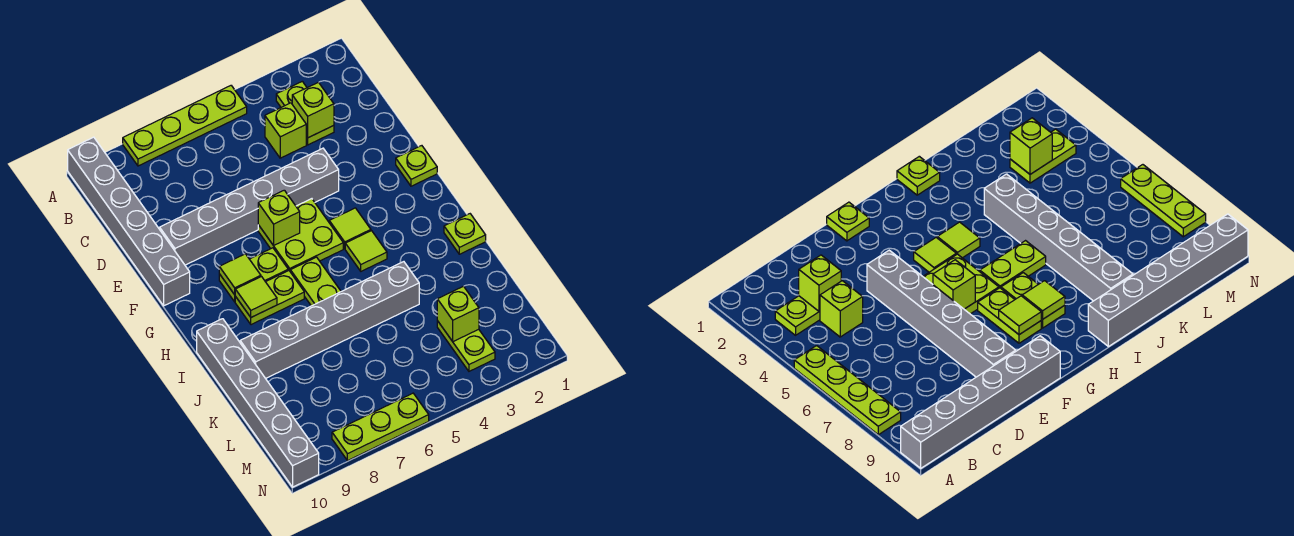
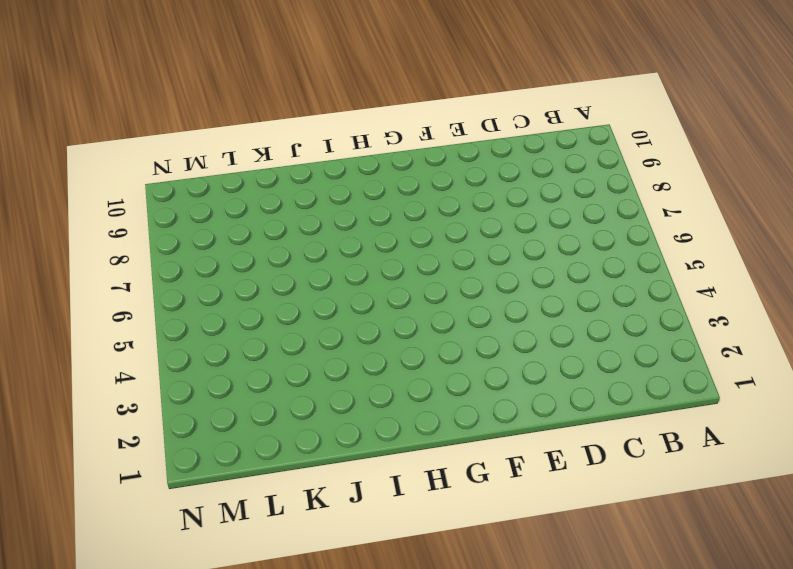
none -> lime 1x4 plate [123,86,247,166]
none -> grey 1x6 brick [68,137,190,306]
none -> lime 1x2 plate [276,81,334,145]

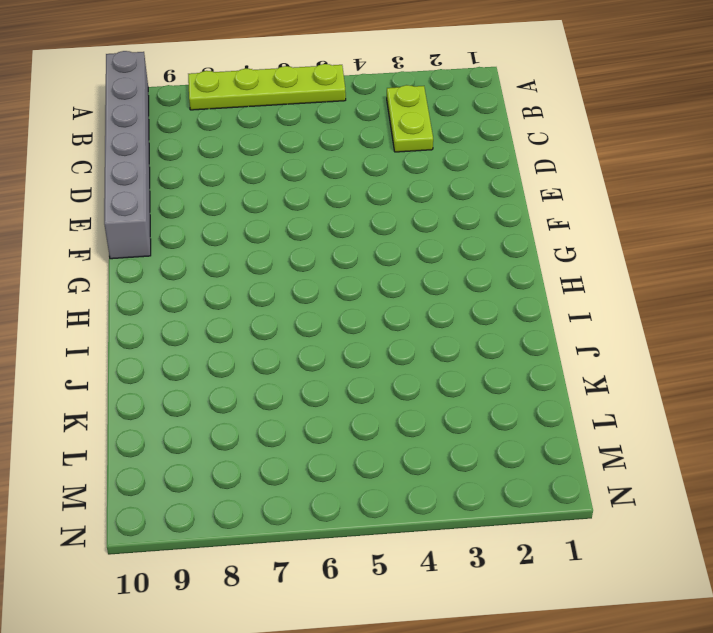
none -> lime 1x1 brick [265,103,306,158]
none -> grey 1x6 brick [160,148,339,265]
none -> lime 1x1 plate [396,146,437,186]

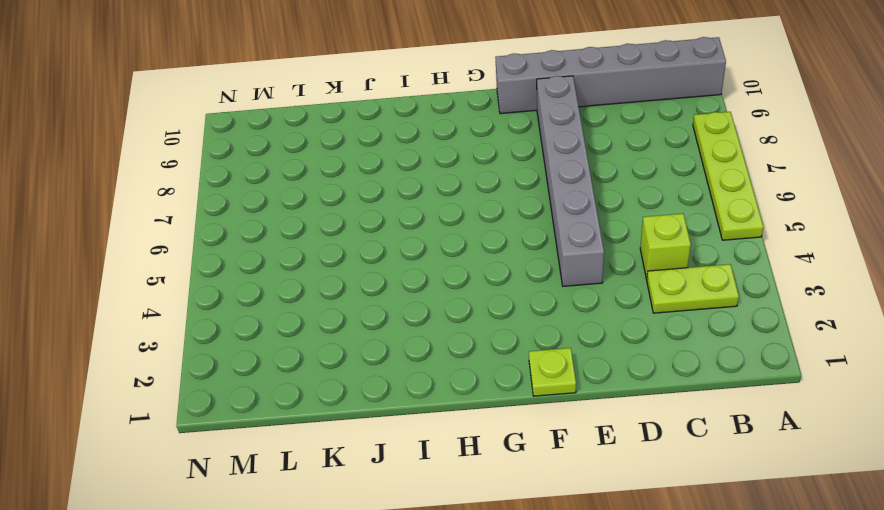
none -> lime 2x2 plate [258,199,343,271]
none -> lime 1x1 tile [329,208,371,249]
none -> lime 1x2 plate [219,248,288,302]

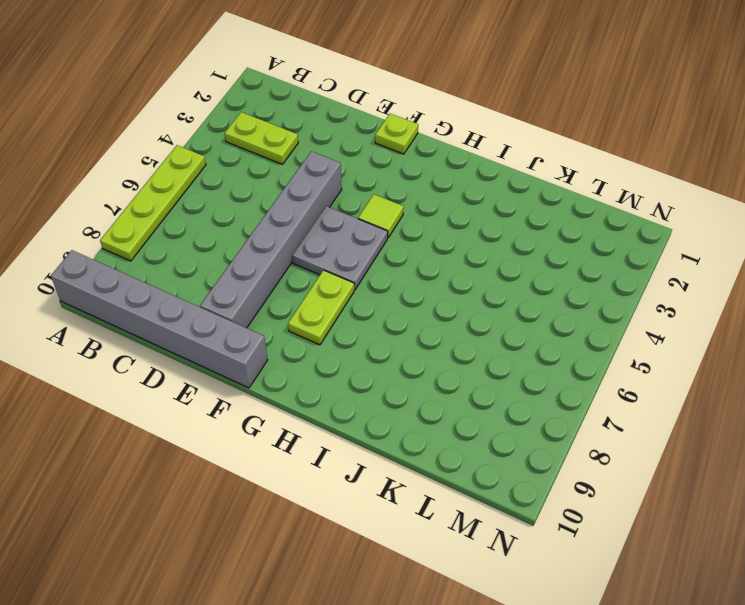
grey 2x2 plate [292,206,388,290] -> lime 2x2 plate [258,199,343,271]
none -> lime 1x1 brick [265,103,306,158]
none -> lime 1x1 tile [345,231,387,271]
none -> lime 1x2 plate [290,257,341,306]

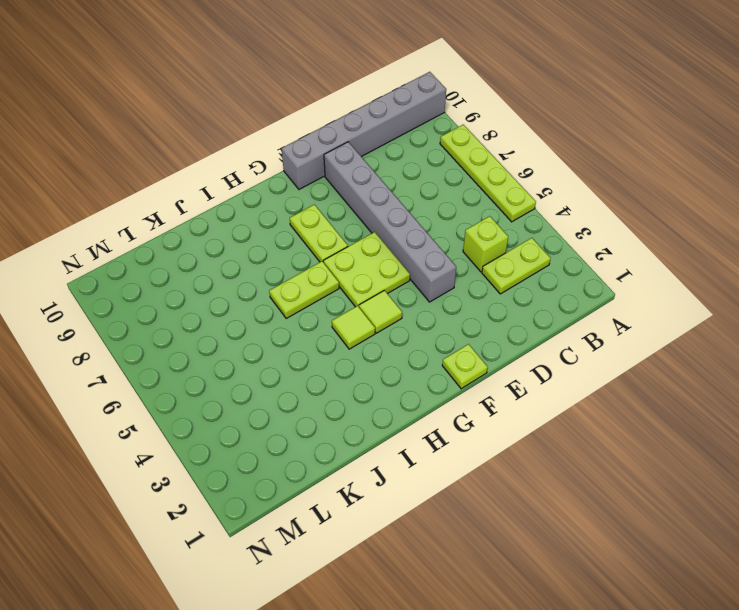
none -> lime 1x2 plate [235,270,304,325]
none -> lime 1x1 plate [444,214,486,254]
none -> grey 1x6 brick [197,319,319,487]

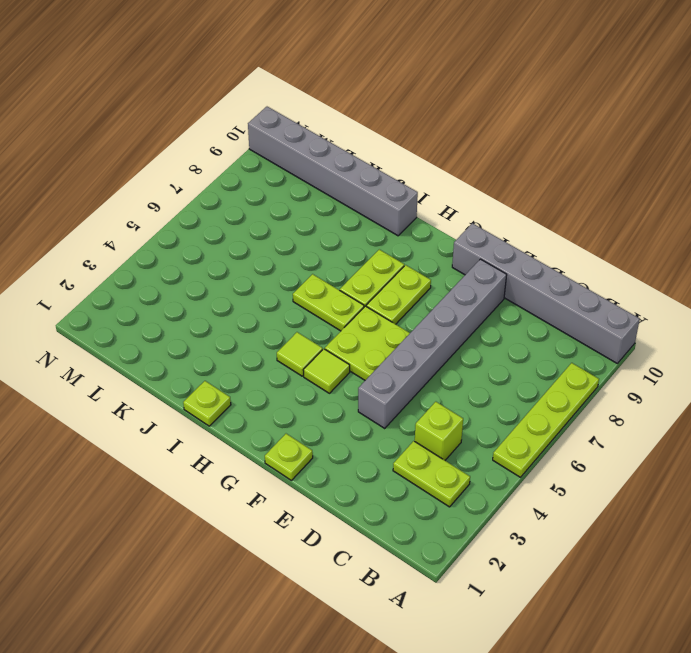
none -> grey 1x6 brick [240,262,419,378]
none -> lime 1x2 plate [437,321,495,371]
none -> lime 1x3 plate [332,393,429,461]

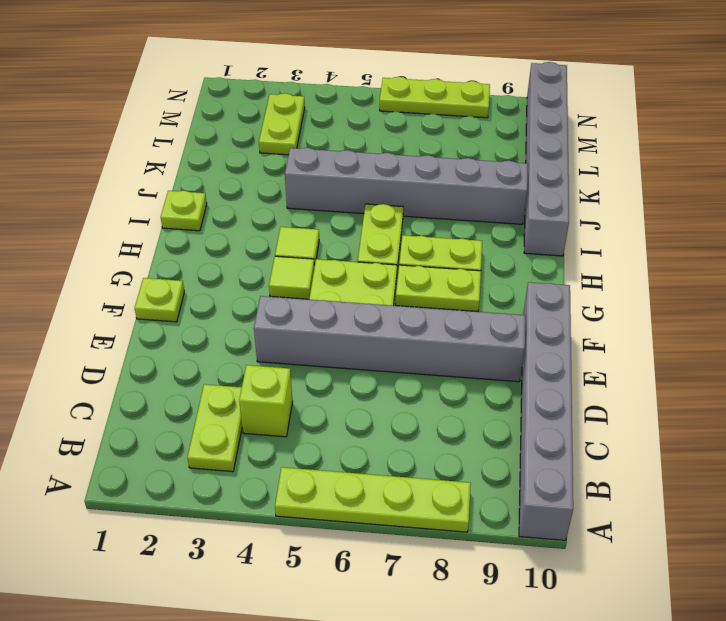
none -> lime 1x1 brick [292,82,334,138]
none -> lime 1x1 brick [258,190,300,246]
none -> lime 1x1 tile [219,254,261,295]

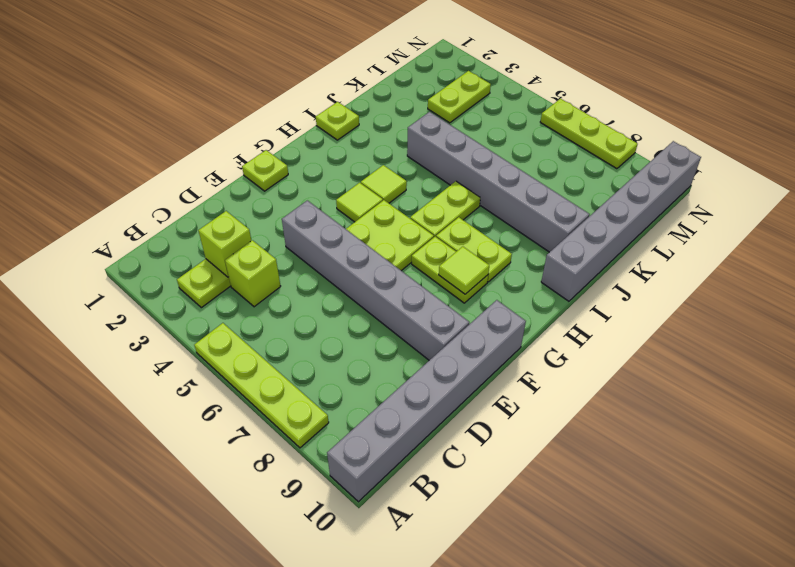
none -> lime 1x1 brick [258,190,300,246]
none -> lime 1x1 tile [235,277,277,317]
none -> lime 1x1 brick [437,286,479,342]

